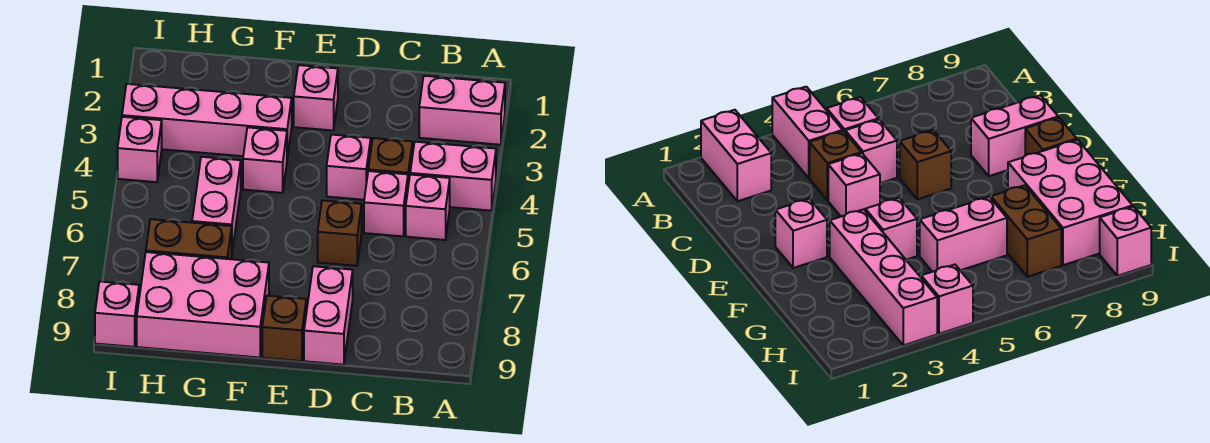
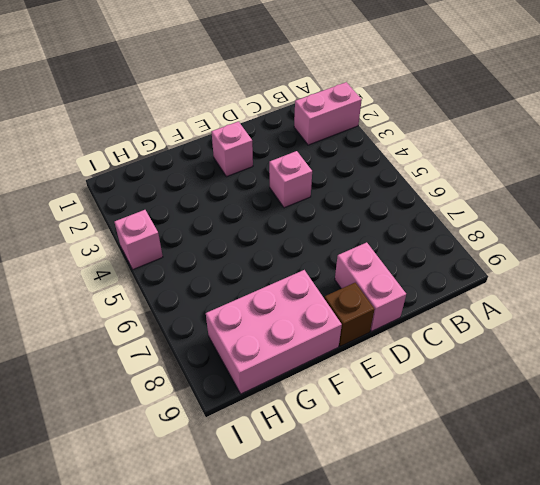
none -> pink 1x2 brick [410,142,496,211]
none -> pink 1x1 brick [406,175,450,240]
none -> brown 1x1 brick [368,138,412,185]

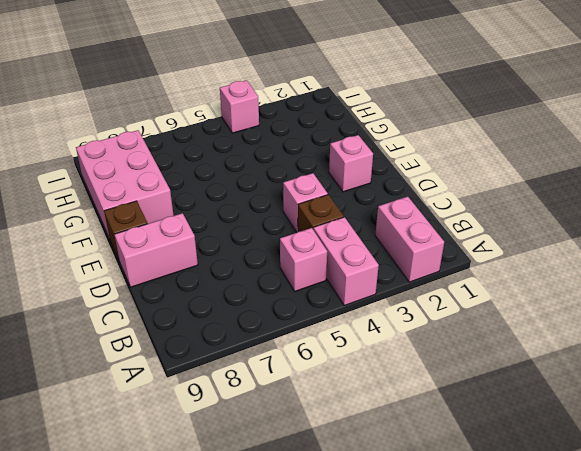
none -> pink 1x1 brick [364,171,408,236]
none -> brown 1x1 brick [318,200,362,266]
none -> pink 1x4 brick [122,84,292,158]

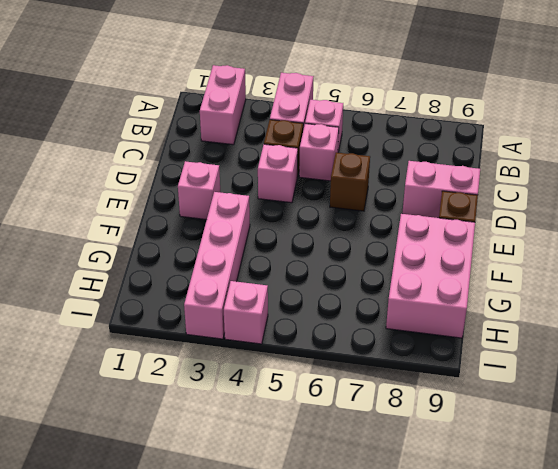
none -> pink 1x1 brick [243,127,287,193]
none -> pink 1x2 brick [192,157,241,251]
none -> brown 1x2 brick [146,219,232,259]

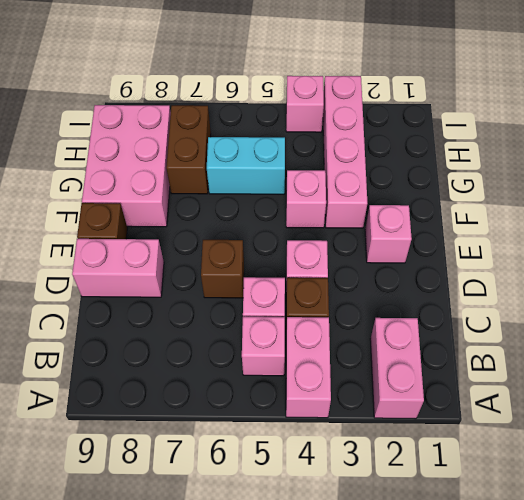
cyan 1x2 brick [207,137,285,194] -> pink 1x2 brick [192,157,241,251]
none -> pink 1x1 brick [95,282,139,347]

